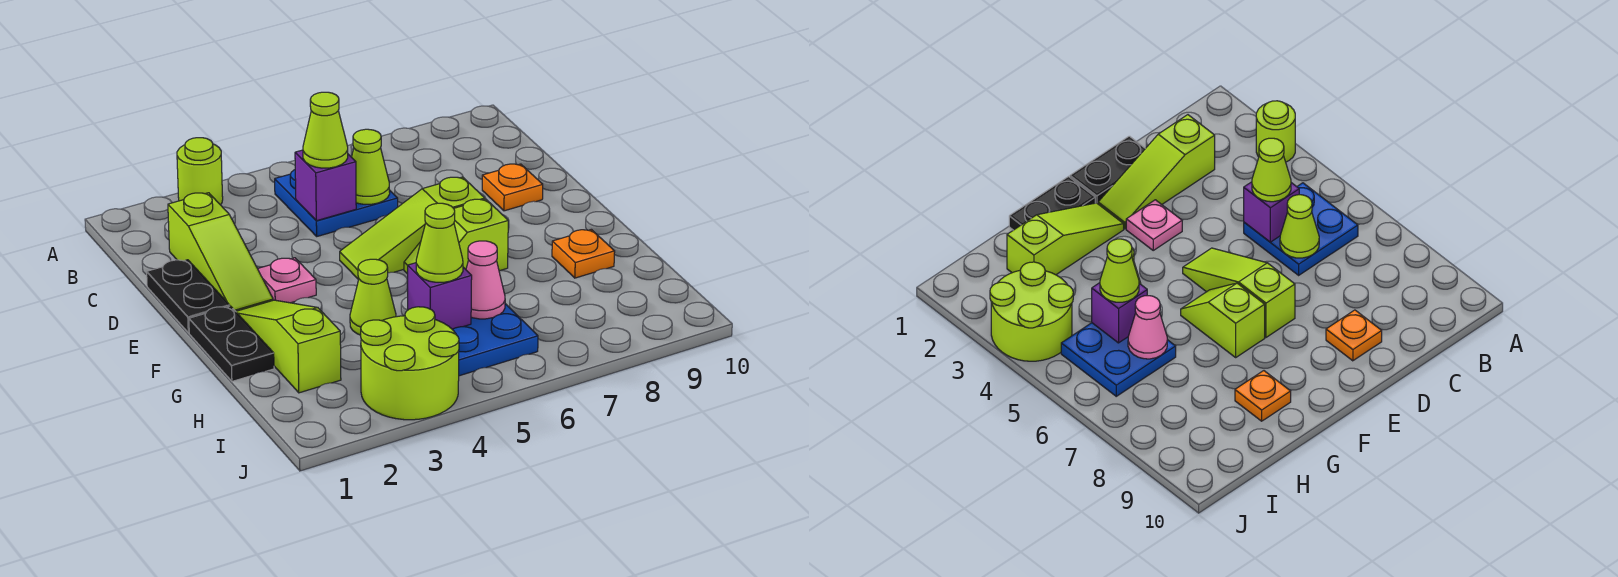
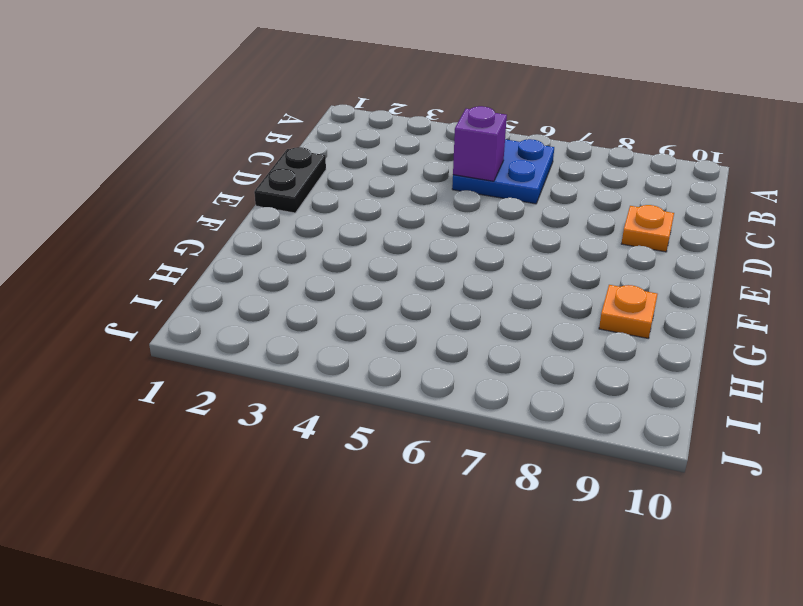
none -> lime 1x1 round brick [177,138,223,205]
none -> lime 1x3 slope [168,193,273,311]
none -> pink 1x1 plate [258,258,316,303]

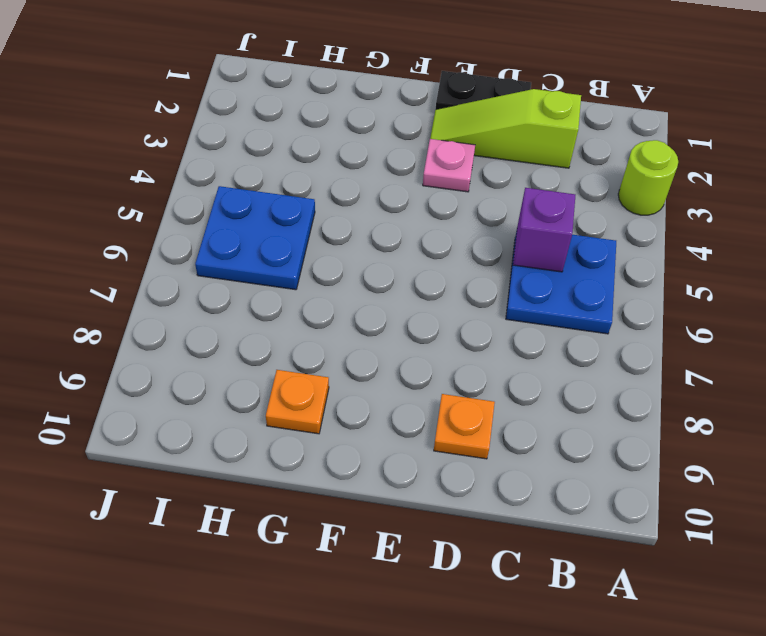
none -> lime 1x3 slope [340,177,485,280]
none -> black 1x2 plate [189,306,274,381]
none -> lime 1x3 slope [236,300,341,393]

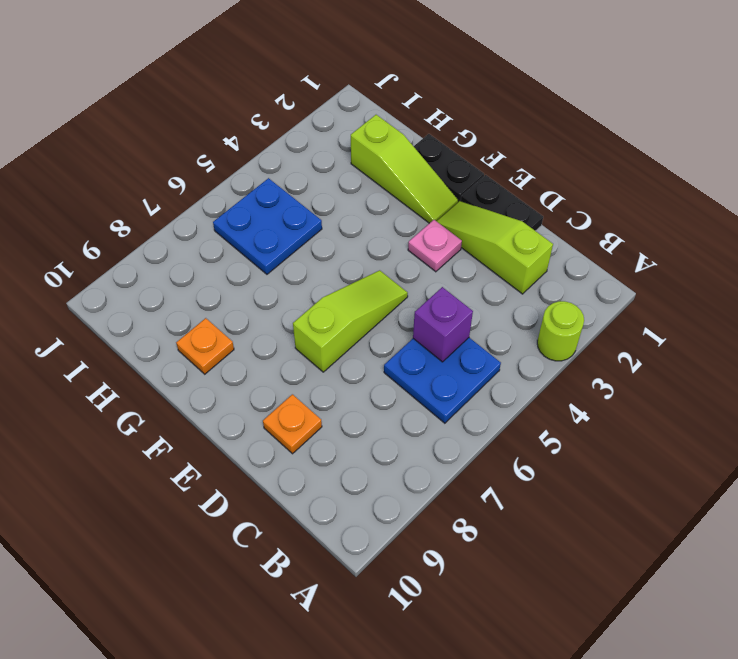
none -> lime 1x2 slope [404,199,508,274]
none -> lime 1x1 cone [350,259,396,335]
none -> lime 2x2 round brick [361,307,459,420]

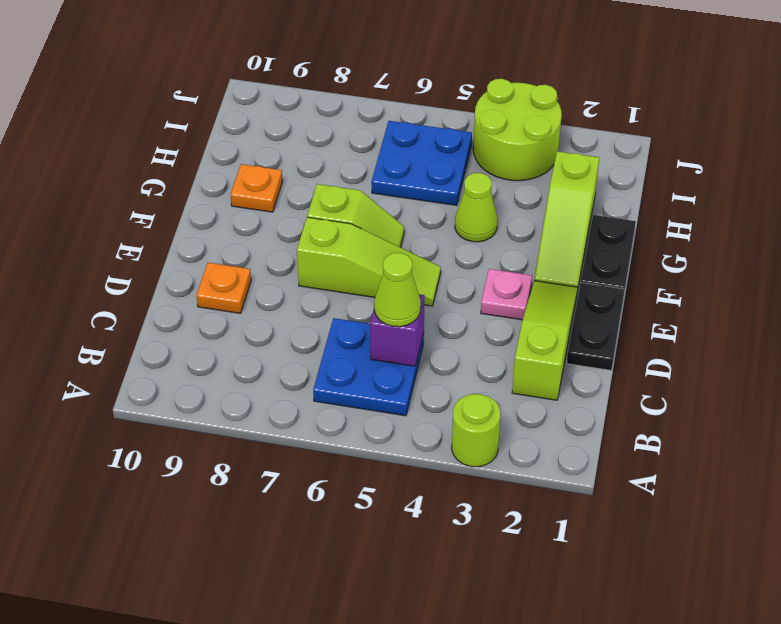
none -> lime 1x1 cone [352,129,390,204]
none -> purple 1x1 brick [408,263,472,329]
none -> pink 1x1 cone [466,241,505,319]

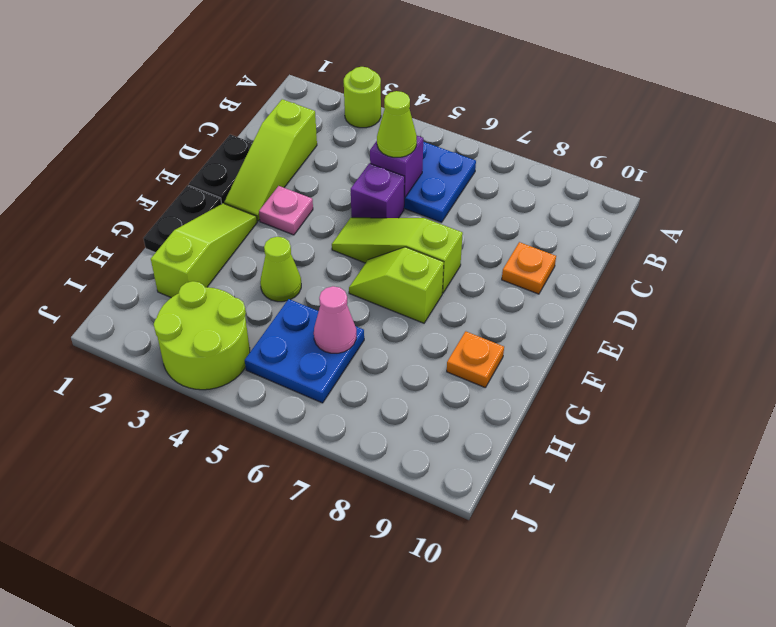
purple 1x1 brick [351,163,405,218] -> purple 1x1 brick moved to [408,263,472,329]
none -> lime 1x1 cone [352,129,390,204]
none -> lime 1x1 cone [416,203,463,282]

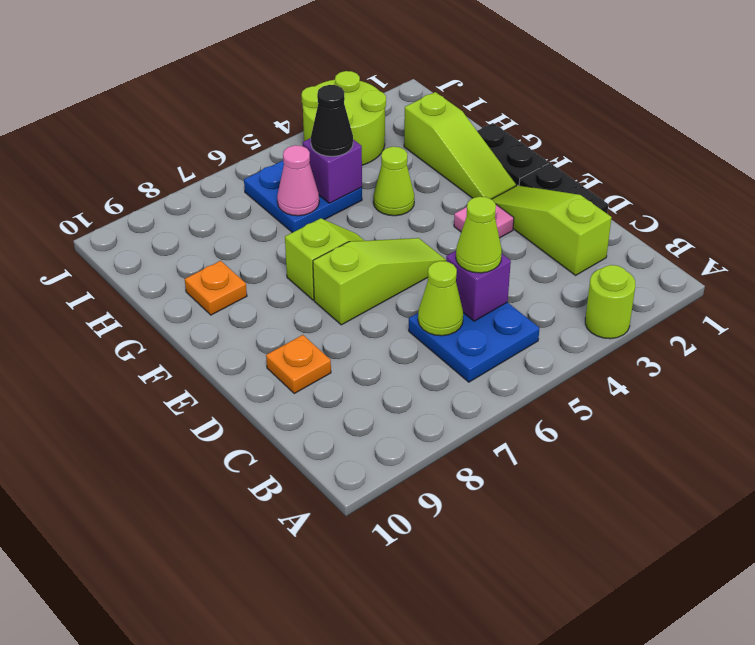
black 1x1 cone [311,85,353,156] -> lime 1x1 cone [416,203,463,282]

